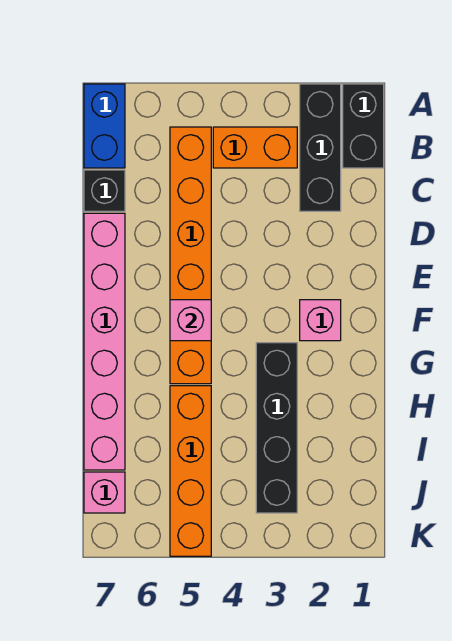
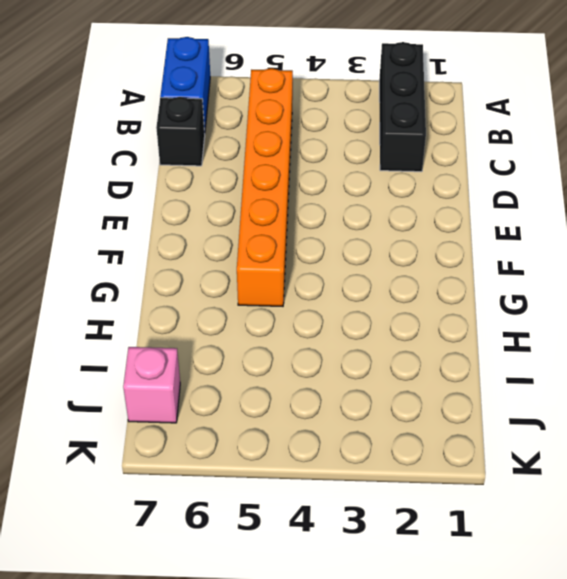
none -> black 1x2 brick [343,84,384,168]
none -> orange 1x2 brick [213,127,297,168]
none -> pink 1x6 brick [84,213,125,470]

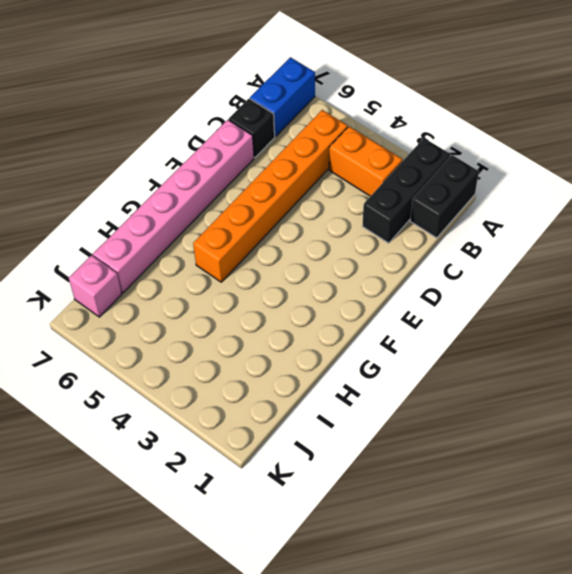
none -> pink 1x1 brick [300,300,341,341]
none -> black 1x4 brick [256,343,297,513]
none -> orange 1x4 brick [170,386,211,556]

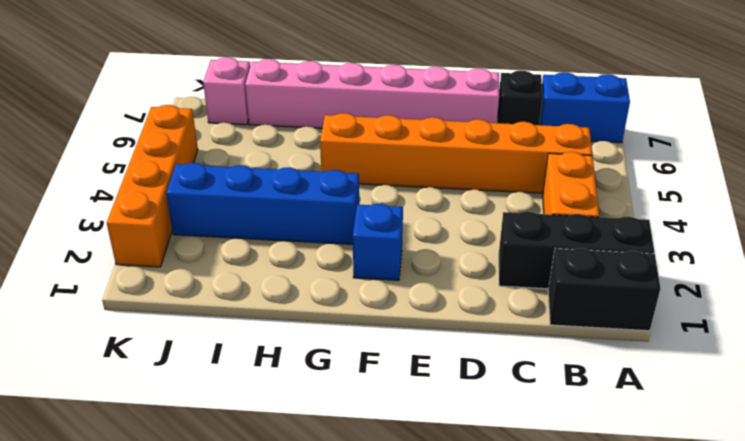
blue 1x1 brick [353,204,403,280] -> pink 1x1 brick [300,300,341,341]
blue 1x4 brick [166,163,359,244] -> black 1x4 brick [256,343,297,513]
orange 1x4 brick [107,105,198,267] -> orange 1x4 brick turned to [170,386,211,556]
none -> pink 1x1 brick [170,300,211,341]

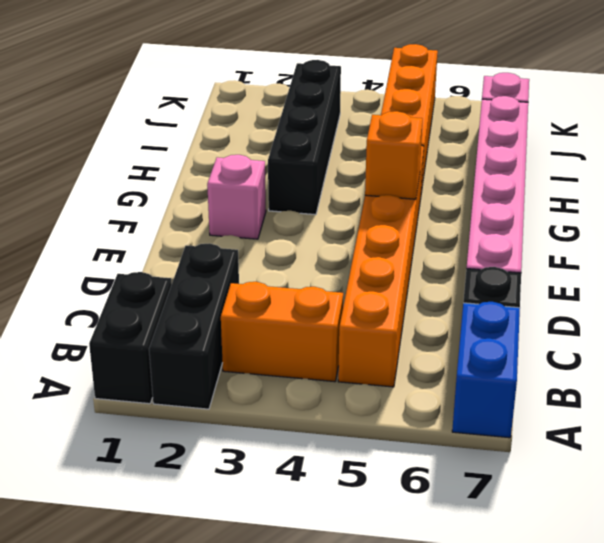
orange 1x1 brick [365,111,423,199] -> pink 1x1 brick [170,300,211,341]

